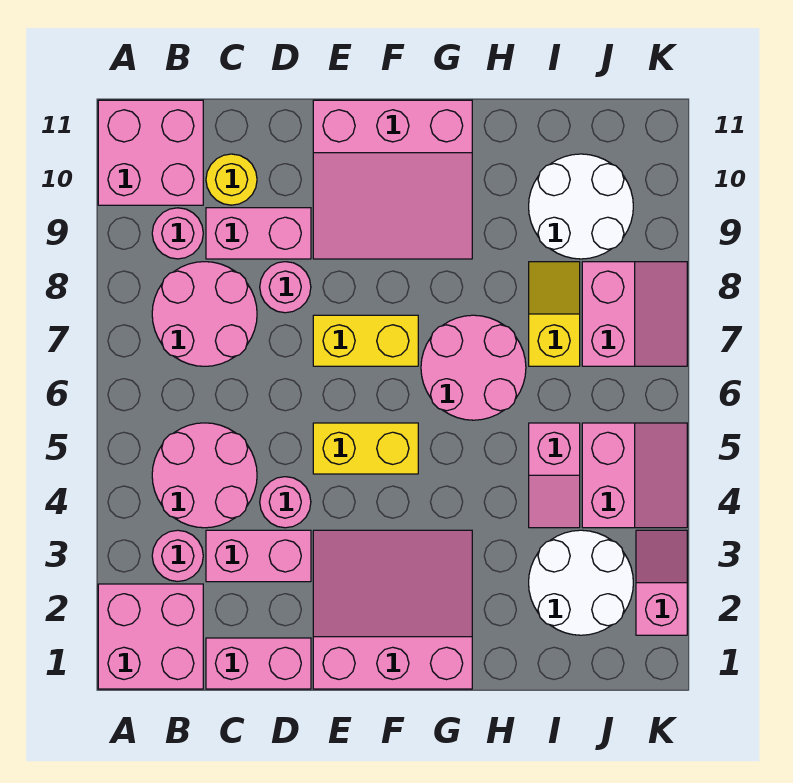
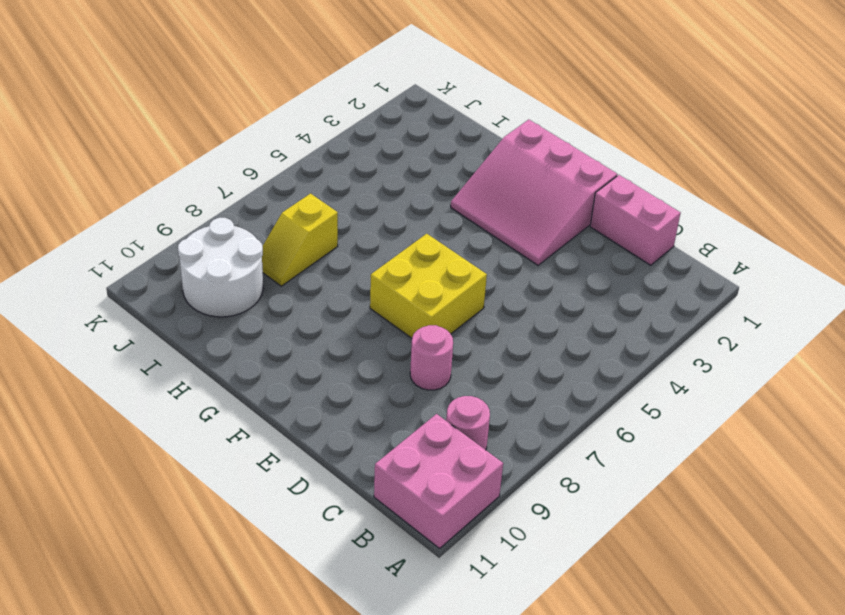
yellow 2x2 brick [370,234,487,338] -> yellow 1x2 brick [313,315,418,366]
none -> pink 2x2 brick [98,584,203,689]
none -> pink 1x1 round brick [152,530,203,581]
none -> pink 2x2 round brick [152,423,257,528]

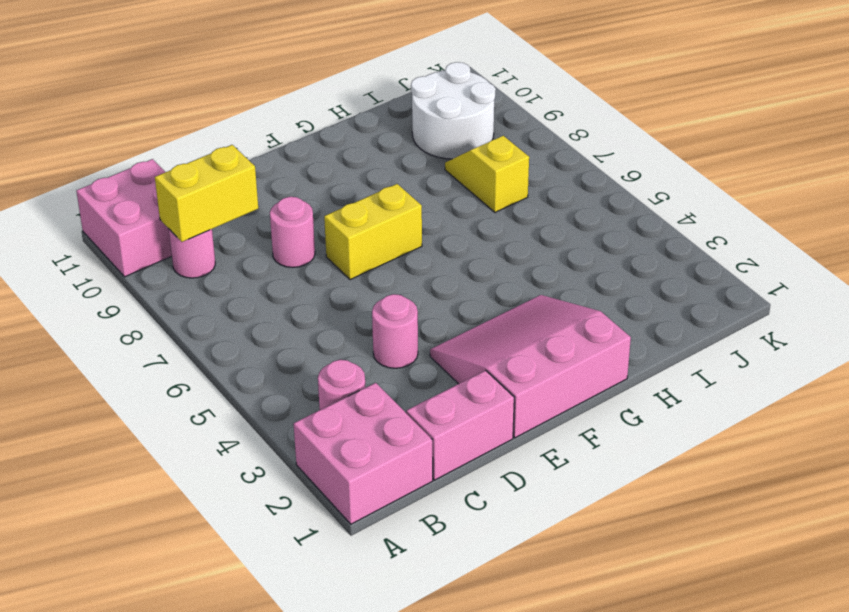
yellow 1x2 brick [155,145,258,242] -> yellow 1x2 brick moved to [313,423,418,474]
none -> pink 2x2 round brick [152,423,257,528]
none -> pink 2x2 round brick [152,262,257,366]
none -> pink 1x2 brick [206,530,311,582]

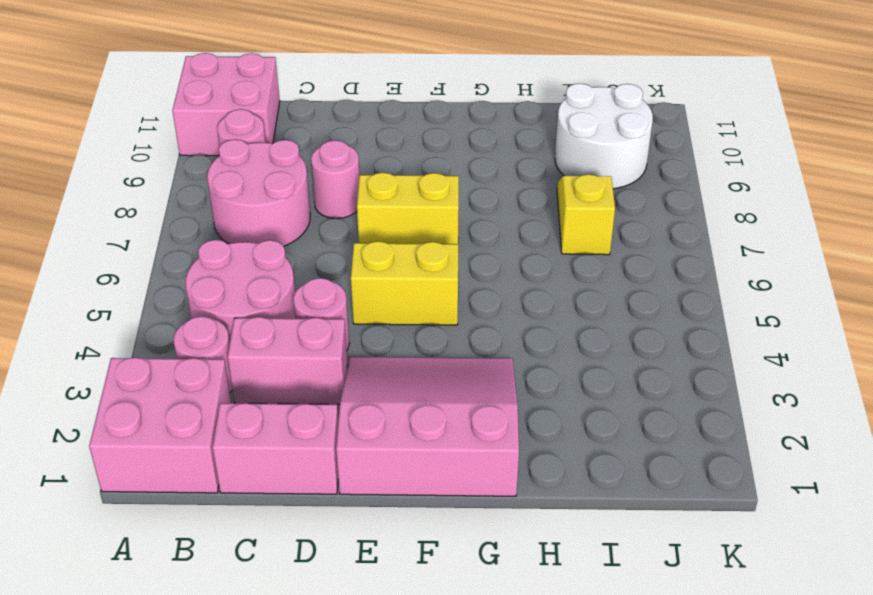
none -> pink 1x2 brick [206,208,311,259]
none -> yellow 1x1 round brick [206,154,257,205]
none -> pink 3x3 slope [313,100,472,259]

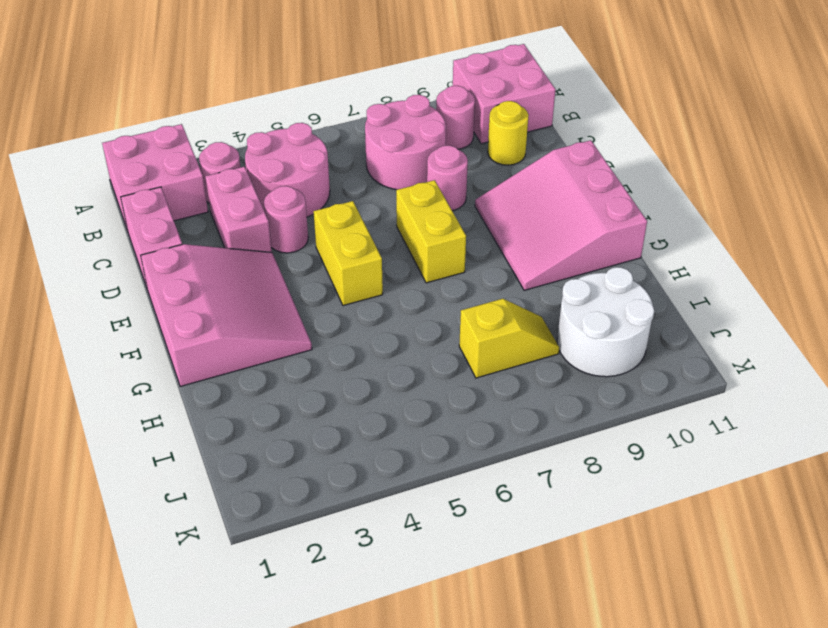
none -> pink 1x2 brick [206,208,311,259]
none -> pink 2x2 round brick [421,315,526,420]
none -> white 2x2 round brick [529,530,633,635]

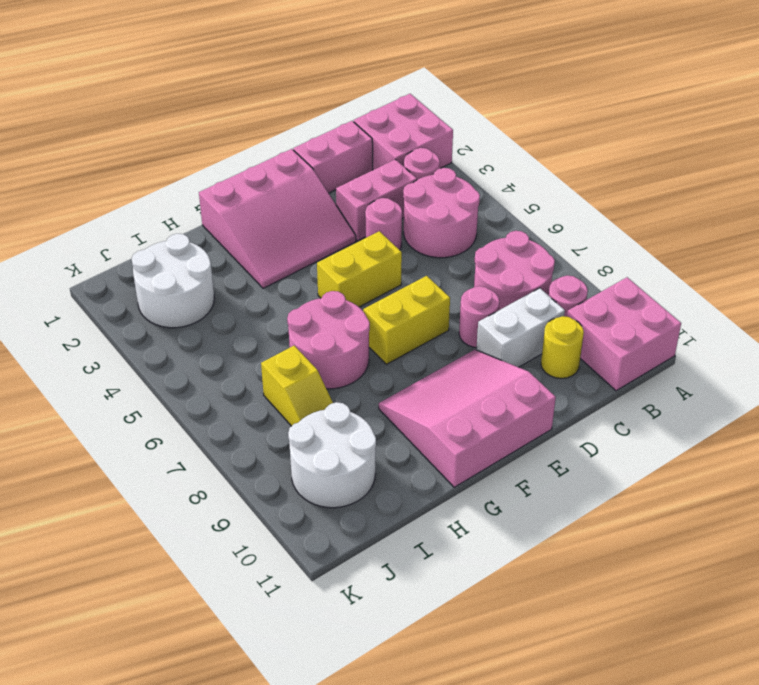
white 1x2 brick [476,288,565,367] -> pink 1x2 brick [206,208,311,259]
none -> pink 1x2 slope [529,423,580,528]
none -> pink 2x2 slope [582,423,687,528]
none -> pink 2x2 slope [582,262,687,366]

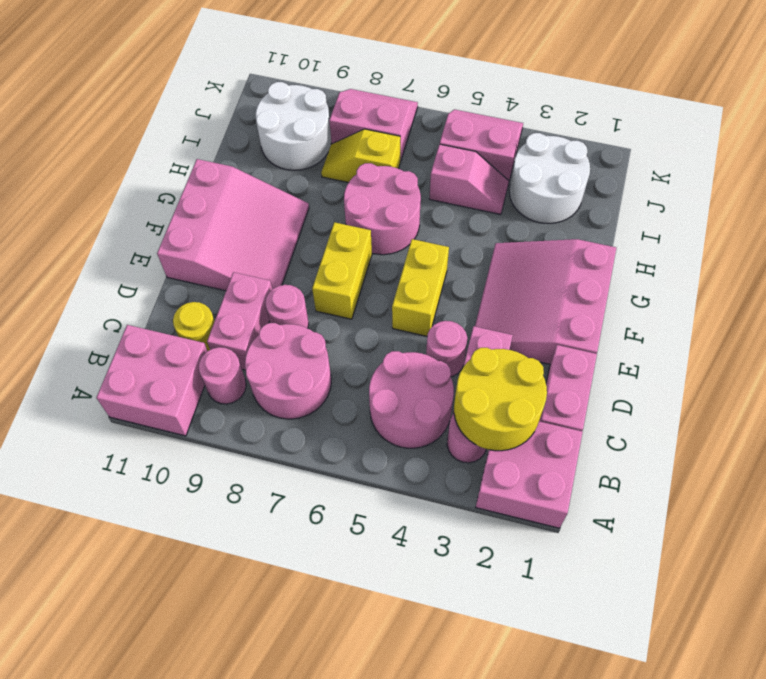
yellow 2x2 round brick [454,348,547,451] -> none
none -> pink 1x2 slope [636,530,687,635]

